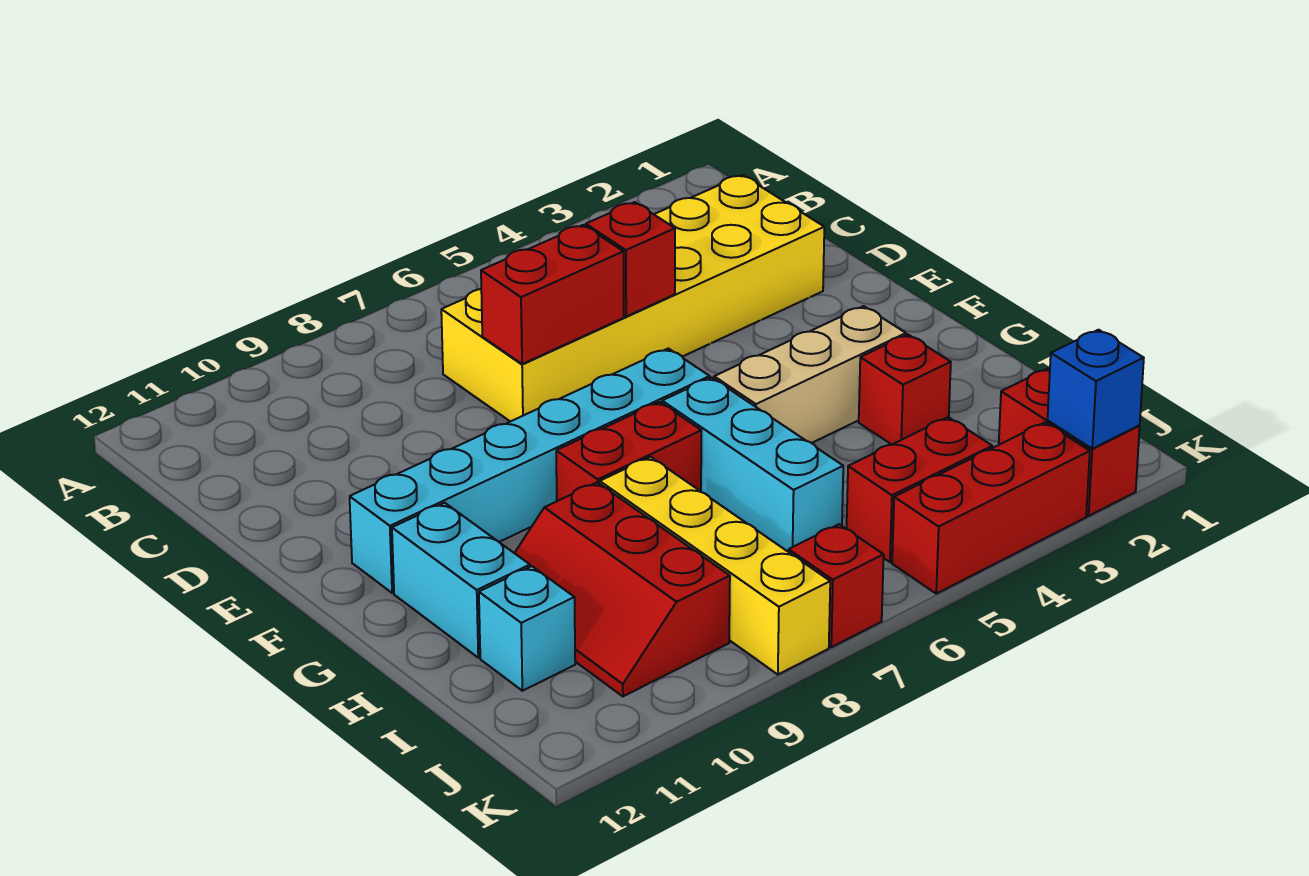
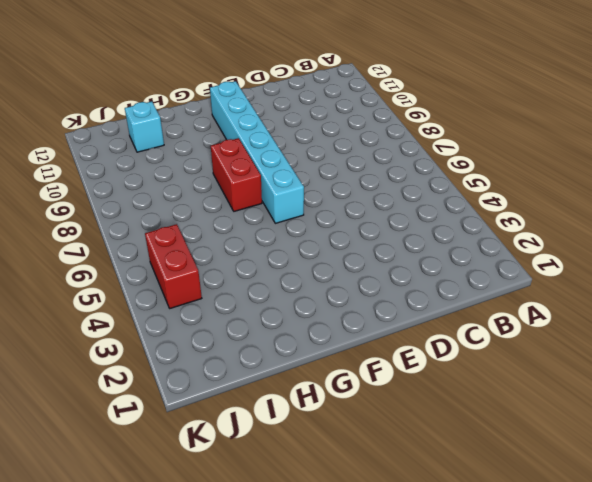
none -> yellow 2x6 brick [441,175,824,422]
none -> tan 1x3 brick [714,306,906,443]
none -> cyan 1x3 brick [662,378,843,552]

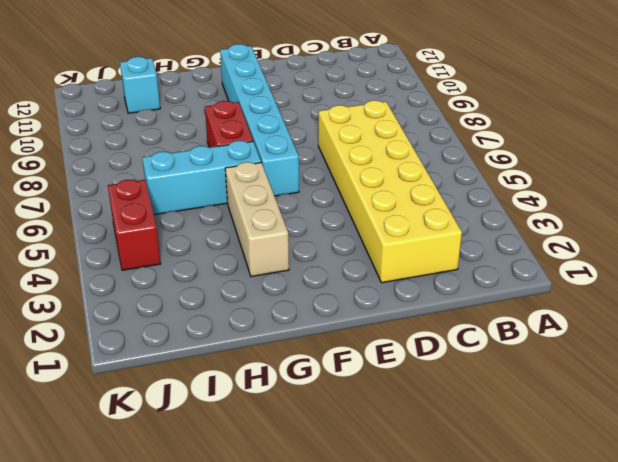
none -> cyan 1x2 brick [392,503,530,658]
none -> red 1x1 brick [859,335,951,445]
none -> yellow 1x4 brick [600,457,830,675]

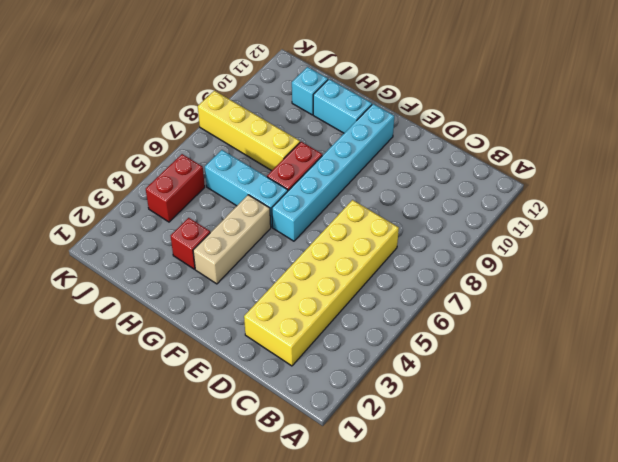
none -> red 2x3 slope [515,482,730,696]
none -> red 1x2 brick [999,368,1140,516]
none -> red 1x3 brick [892,422,1090,594]

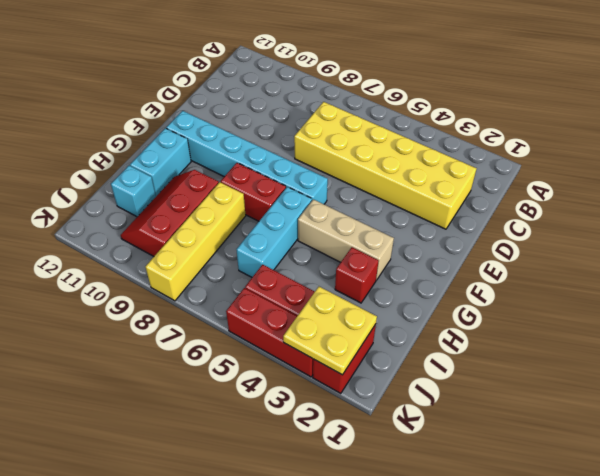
yellow 2x2 plate [283,287,377,375] -> blue 1x1 brick [1047,330,1144,449]
none -> red 1x1 brick [789,524,884,647]
none -> red 1x1 brick [586,202,675,316]
none -> red 1x2 brick [481,225,624,364]

